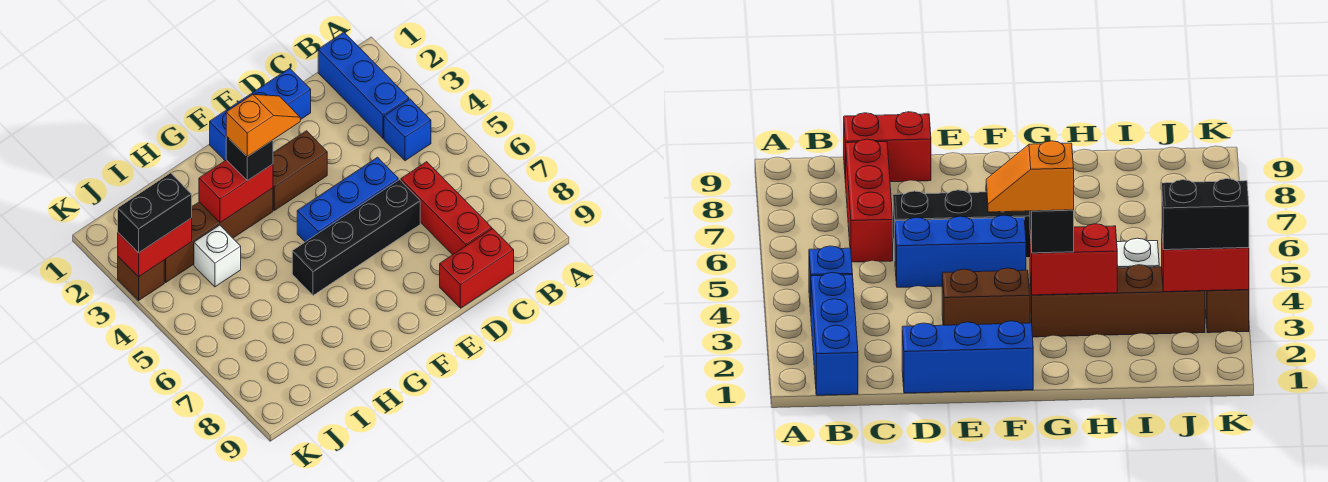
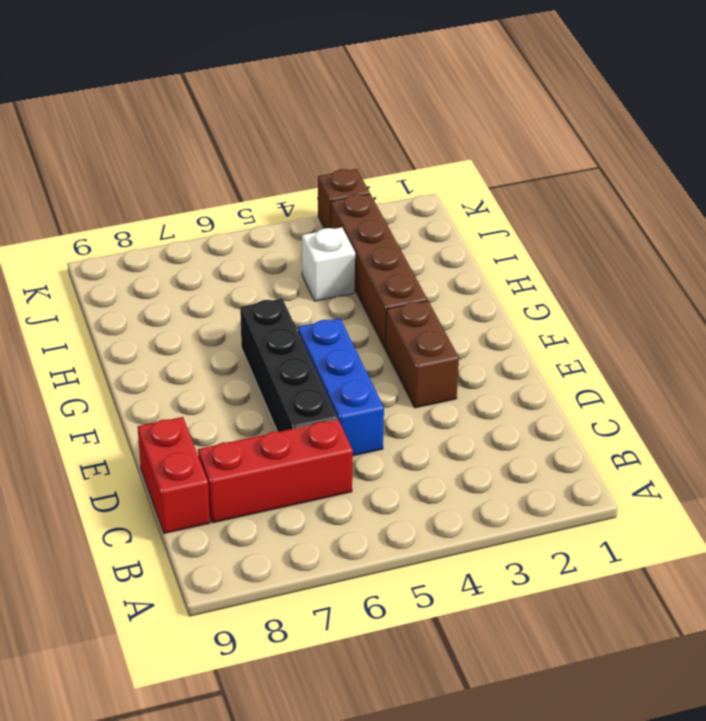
none -> blue 1x3 brick [318,32,409,138]
none -> blue 1x1 brick [384,99,431,161]
none -> blue 1x3 brick [210,68,311,160]

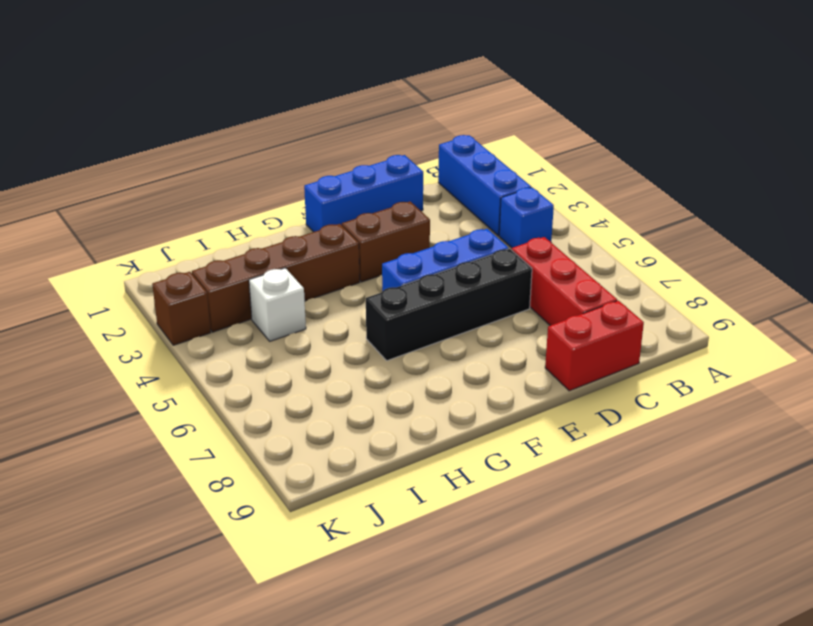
none -> red 1x2 brick [199,160,273,223]
none -> red 1x2 brick [118,218,192,277]
none -> black 1x1 brick [226,136,273,181]

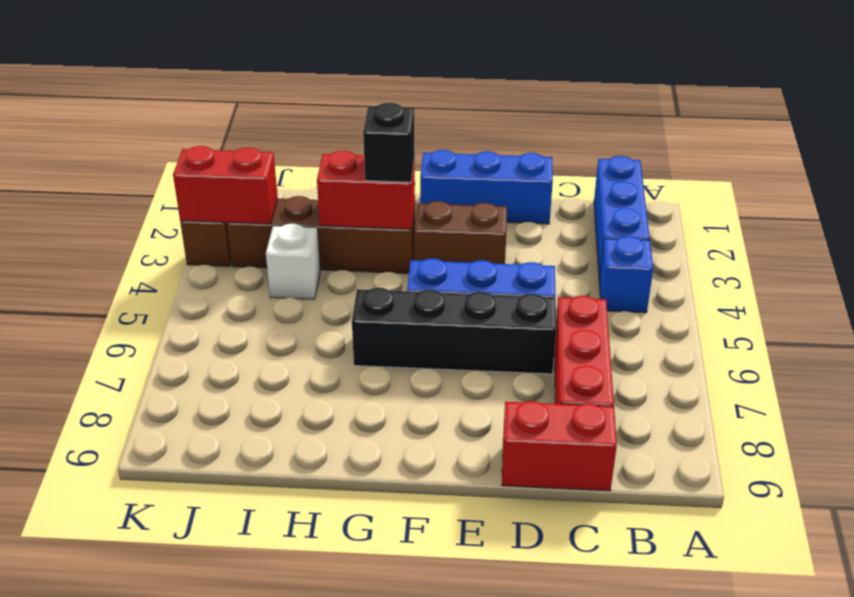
none -> black 1x2 brick [118,173,192,253]
none -> orange 1x2 slope [226,94,300,157]

